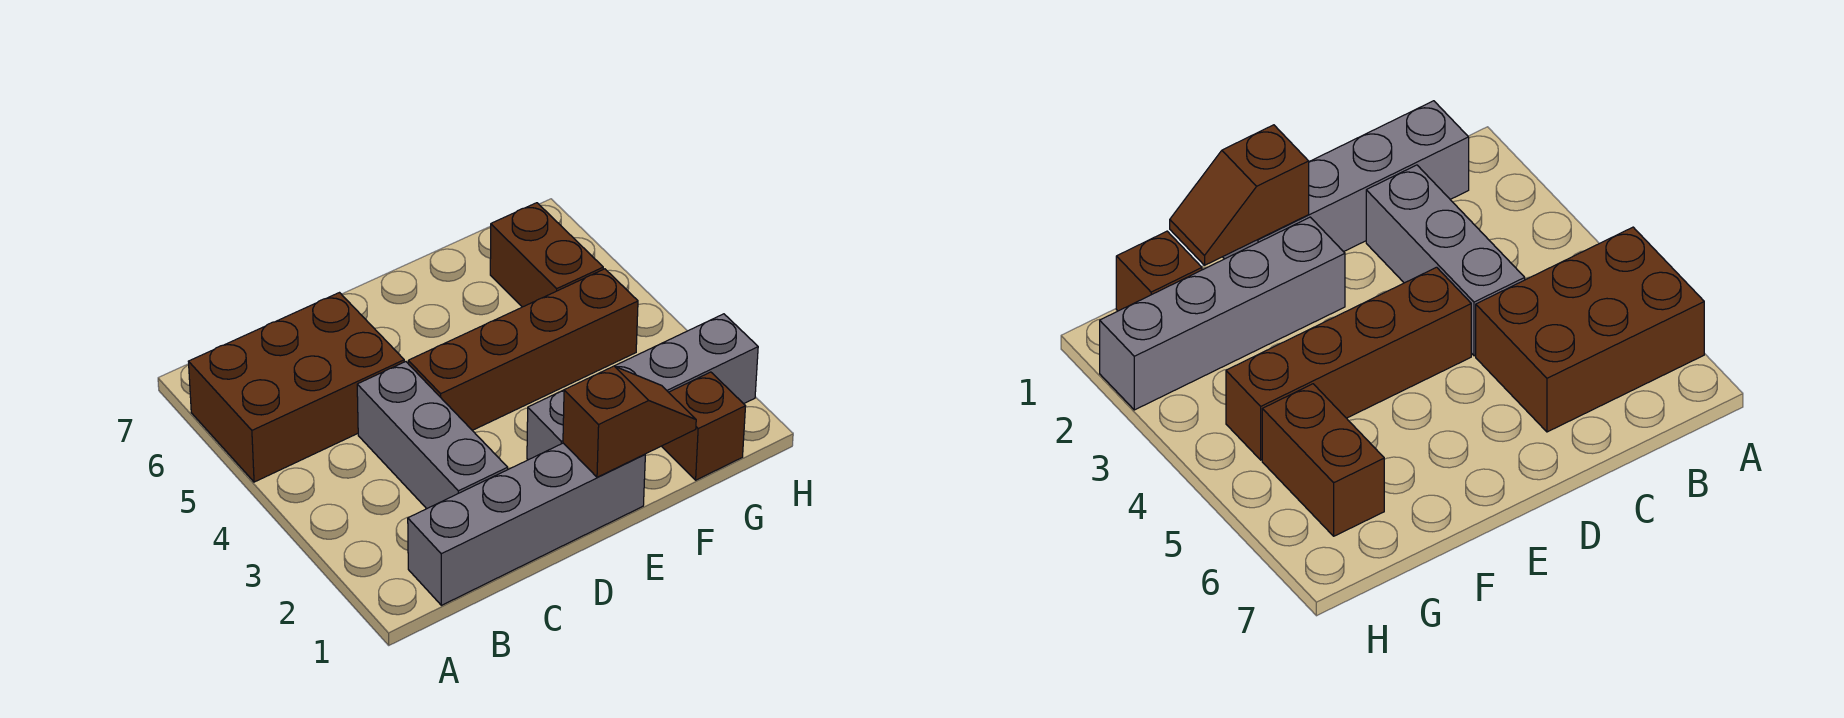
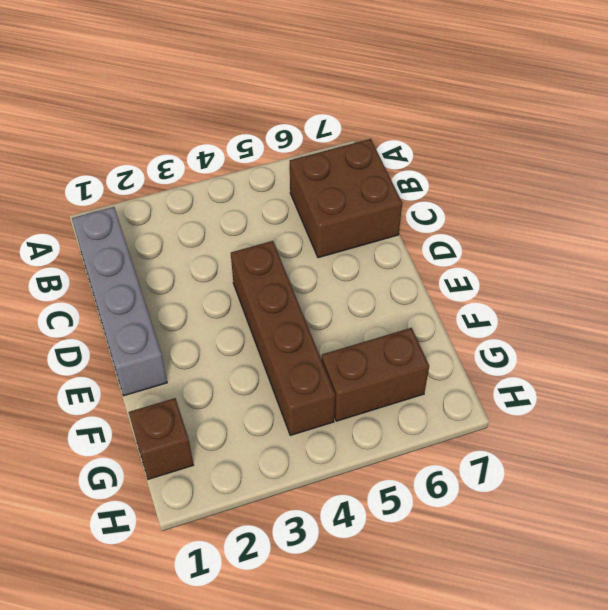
brown 2x2 brick [290,139,402,258] -> brown 2x3 brick [188,293,404,482]
none -> grey 1x3 brick [357,362,508,509]
none -> grey 1x4 brick [527,314,758,460]

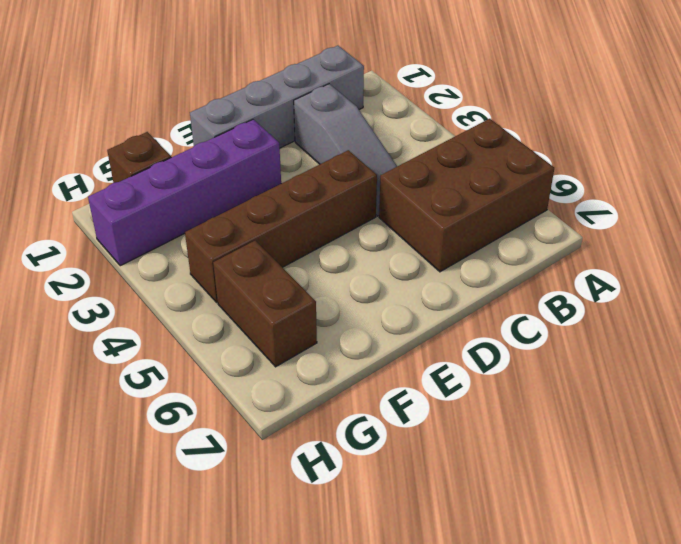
grey 1x3 slope [294,84,397,216] -> grey 1x3 brick [357,362,508,509]
purple 1x4 brick [88,119,281,266] -> grey 1x4 brick [527,314,758,460]
none -> brown 1x2 slope [563,366,696,477]

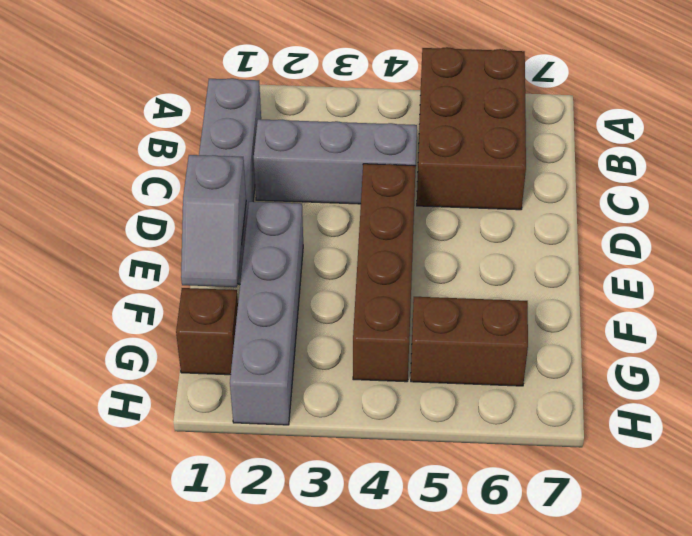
grey 1x2 slope [181,155,246,287] -> brown 1x2 slope [563,366,696,477]

